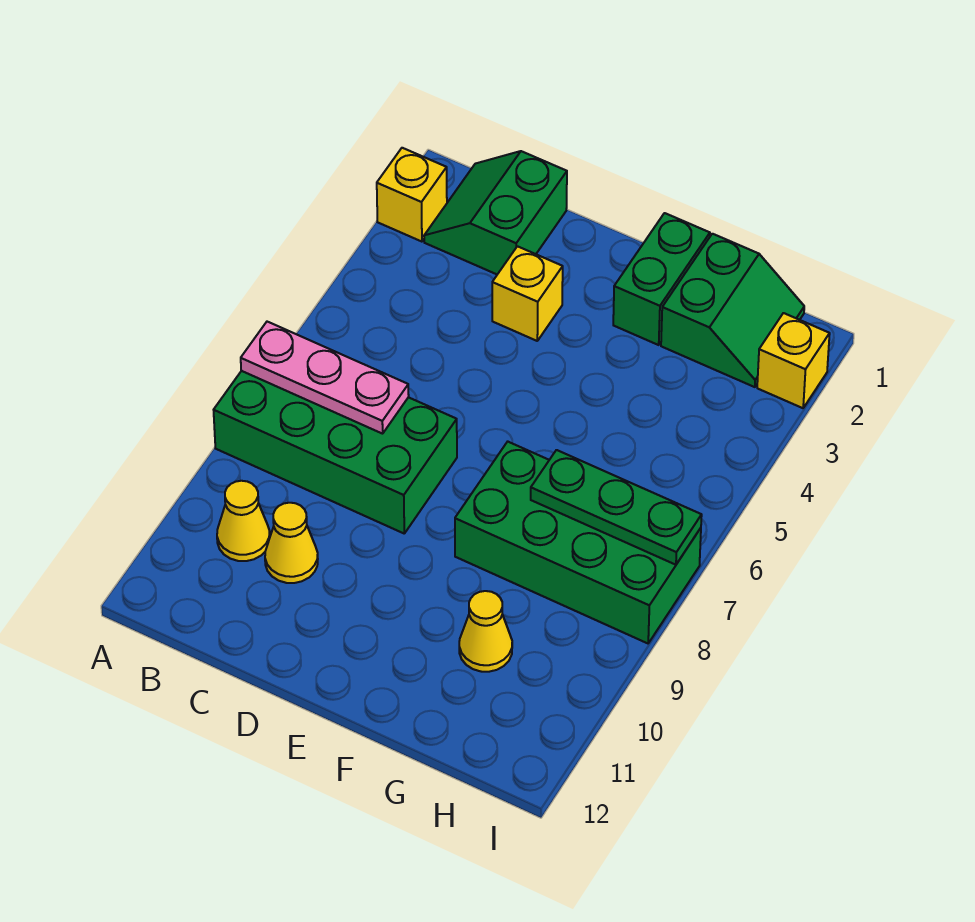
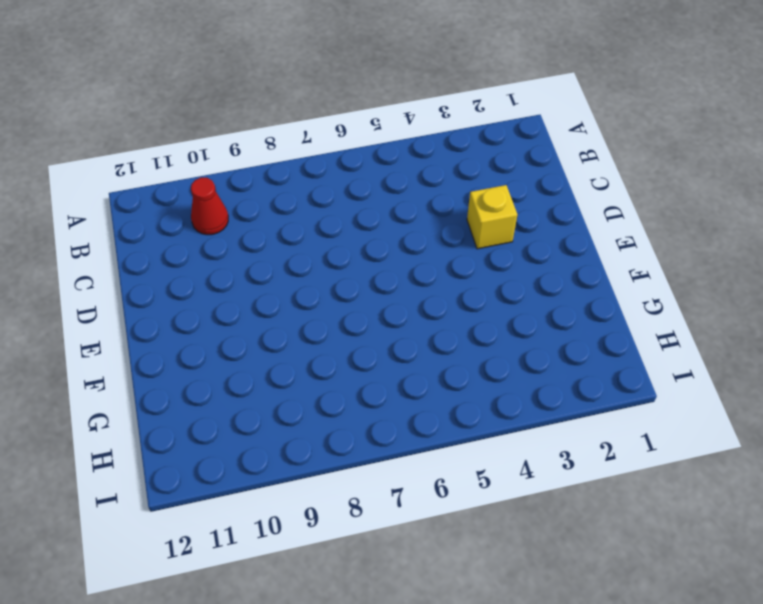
red 1x1 cone [191,178,228,235] -> yellow 1x1 cone [217,481,270,561]
none -> yellow 1x1 brick [377,148,447,242]
none -> green 2x4 brick [214,371,457,533]
none -> green 2x2 slope [424,151,567,274]

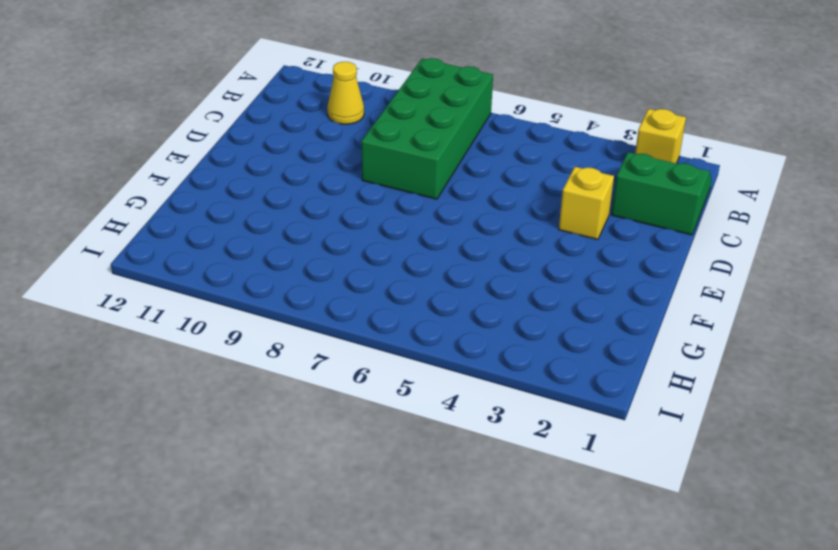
none -> yellow 1x1 cone [265,503,318,583]
none -> green 1x2 brick [613,213,710,345]
none -> green 2x4 brick [455,442,701,643]

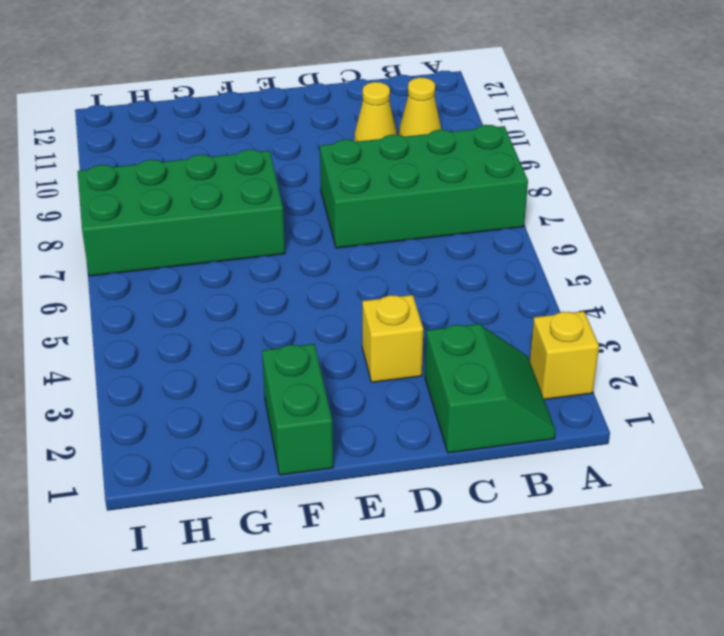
none -> green 2x2 slope [661,234,804,387]
none -> yellow 1x1 cone [459,591,512,672]
none -> yellow 1x1 brick [757,313,830,408]

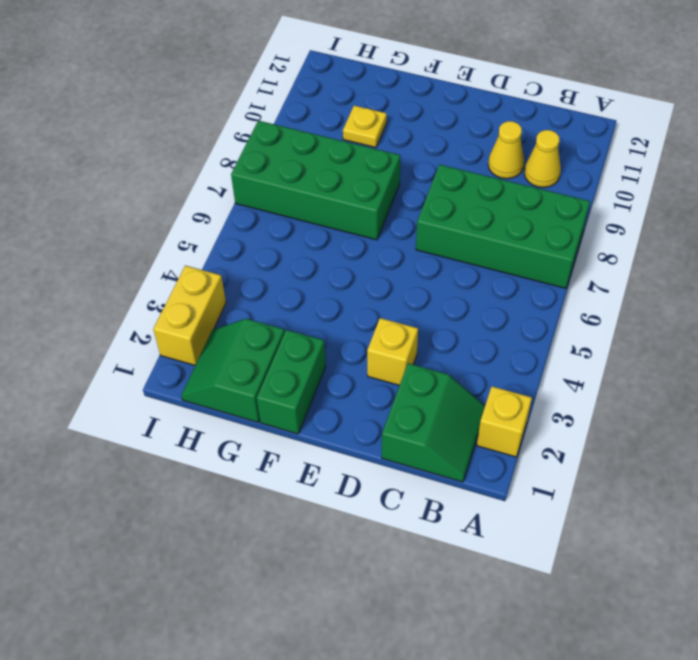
yellow 1x1 plate [343,106,387,148] -> yellow 1x1 cone [459,591,512,672]
yellow 1x2 brick [153,266,226,365] -> yellow 1x1 brick [757,313,830,408]
none -> pink 1x3 plate [241,322,409,434]
none -> green 1x3 plate [531,450,702,565]

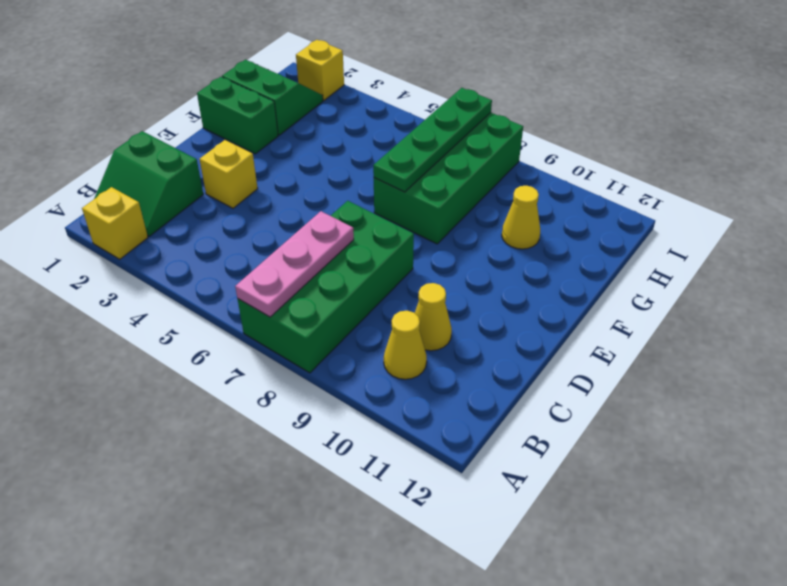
green 1x4 plate [373,88,492,192] -> green 1x3 plate [531,450,702,565]

